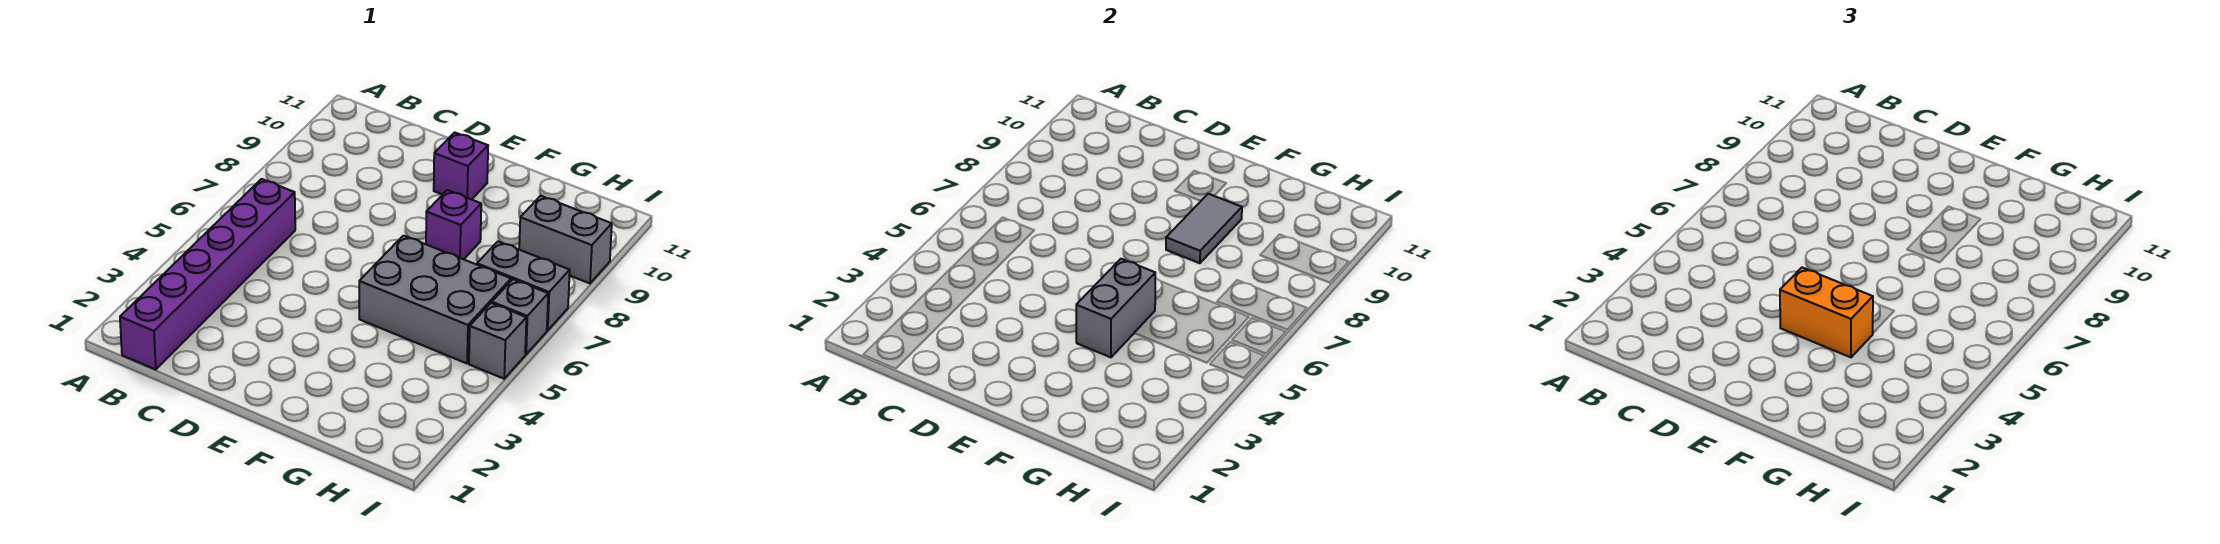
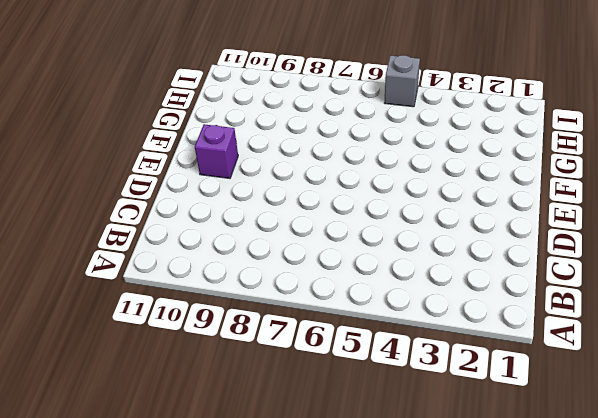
none -> purple 1x6 brick [120,179,295,369]
none -> grey 2x3 brick [359,236,511,363]

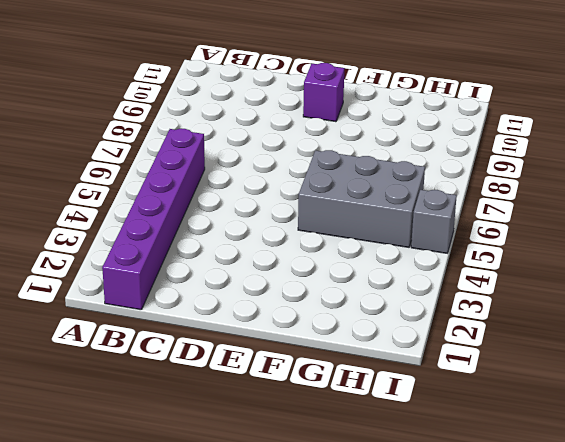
none -> purple 1x1 brick [426,190,481,259]
none -> grey 1x2 brick [477,241,570,330]

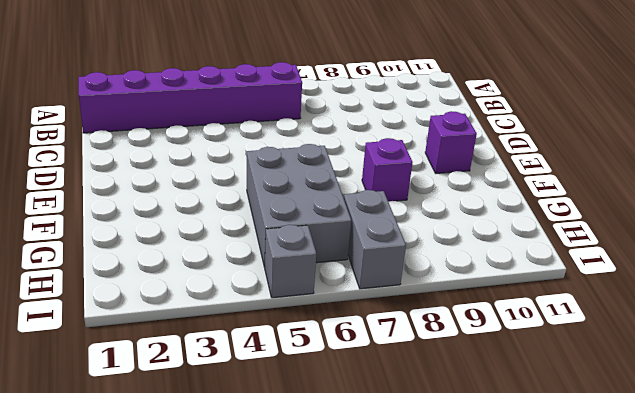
none -> grey 1x2 brick [519,196,612,283]
none -> grey 1x1 brick [492,279,548,354]

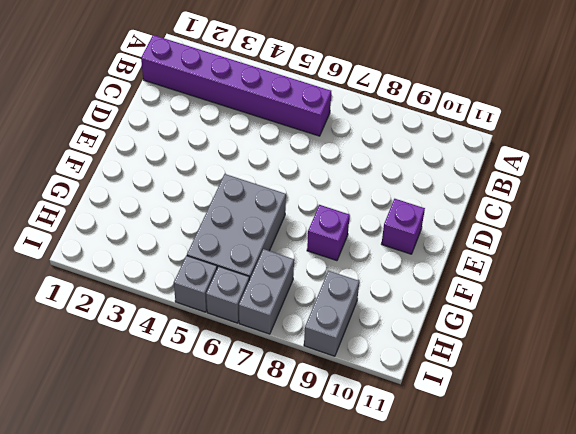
none -> grey 1x2 brick [1076,259,1155,357]
none -> grey 1x2 tile [1166,194,1242,263]

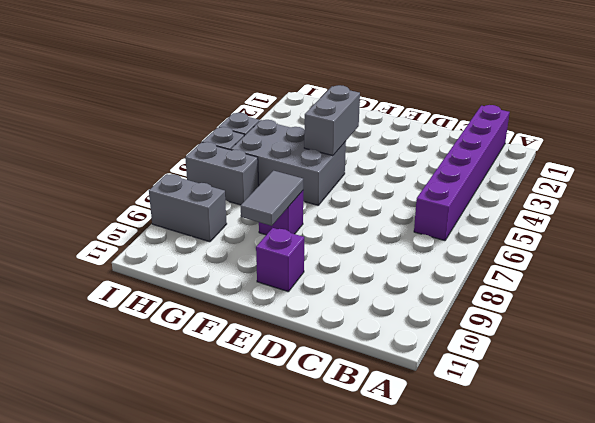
none -> orange 1x2 brick [1780,268,1873,357]

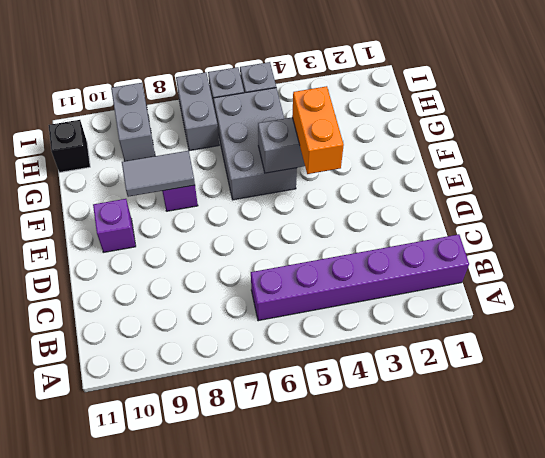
black 1x1 brick [48,120,90,172] -> none

